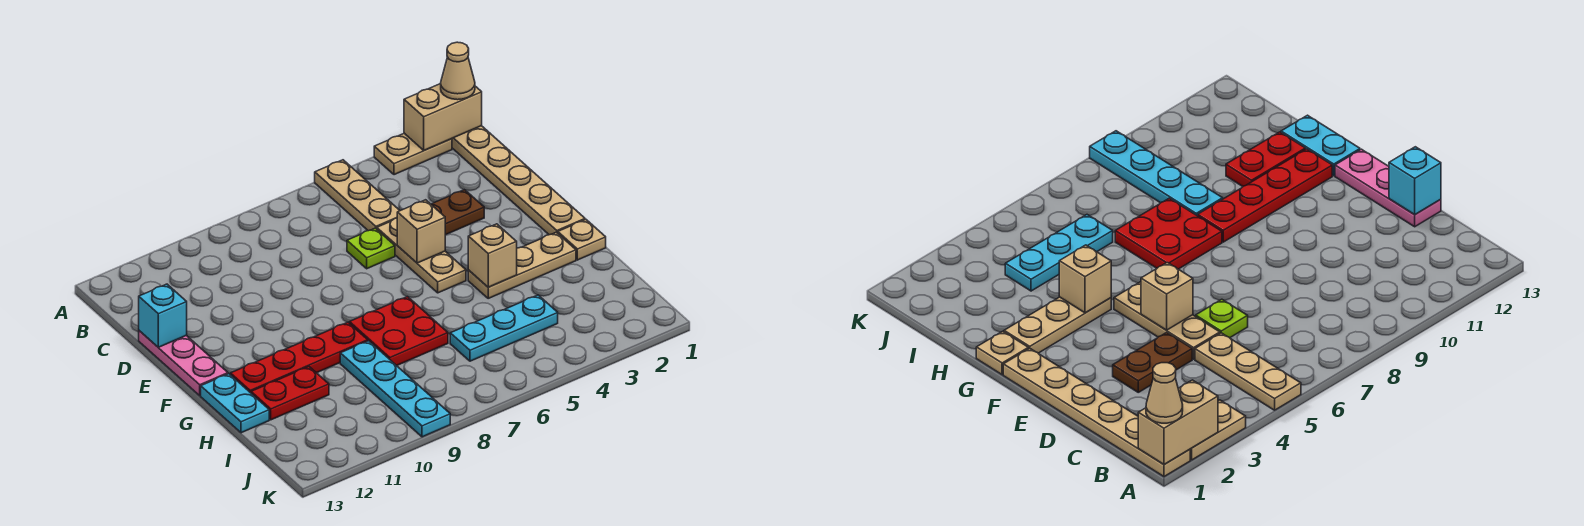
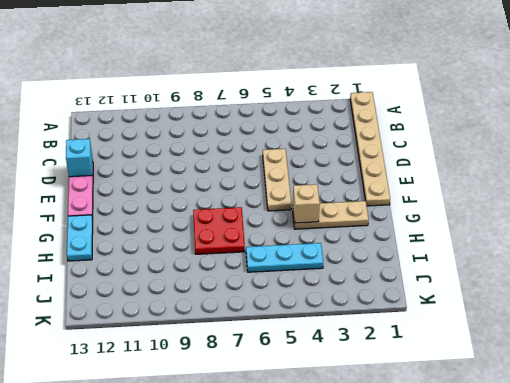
none -> tan 1x2 plate [374,133,452,175]
none -> tan 1x3 plate [315,160,400,231]
none -> brown 1x2 plate [431,190,484,235]

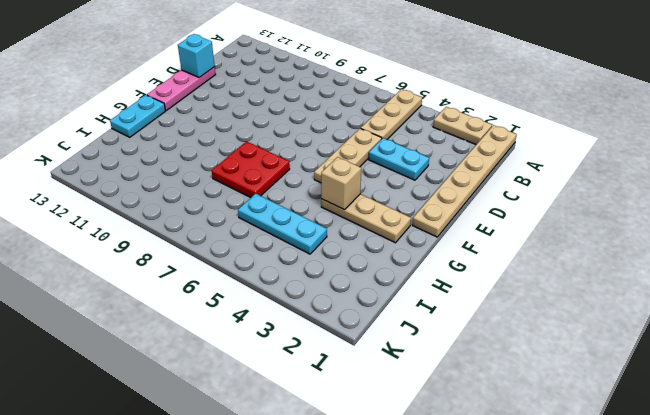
cyan 1x2 plate [369,138,429,180] -> brown 1x2 plate [431,190,484,235]
none -> lime 1x1 plate [347,228,395,269]
none -> tan 1x1 plate [558,220,606,260]
none -> red 1x4 plate [230,322,368,393]

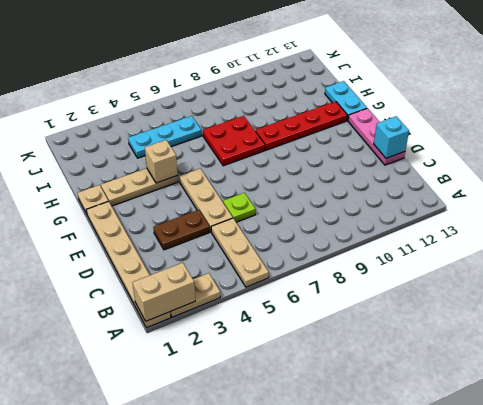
none -> cyan 1x4 plate [340,341,450,437]
none -> red 1x2 plate [251,367,329,420]
none -> tan 1x1 brick [397,200,445,263]

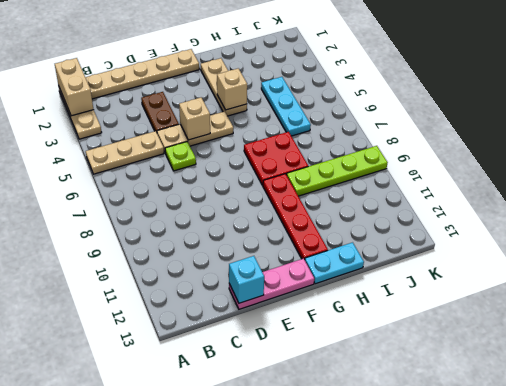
lime 1x4 plate [287,146,388,196] -> cyan 1x4 plate [340,341,450,437]
none -> tan 1x1 plate [558,220,606,260]
none -> red 1x2 plate [251,367,329,420]
none -> tan 1x1 cone [441,42,475,100]

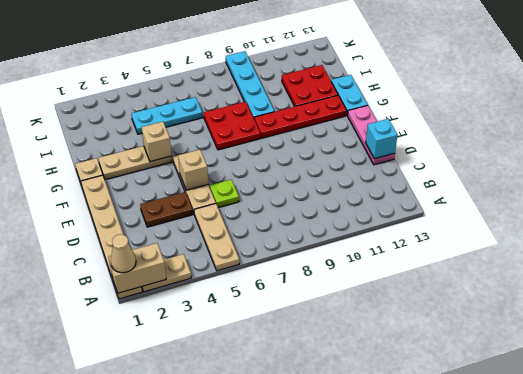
red 2x2 plate [282,65,338,107] -> red 1x2 plate [251,367,329,420]

